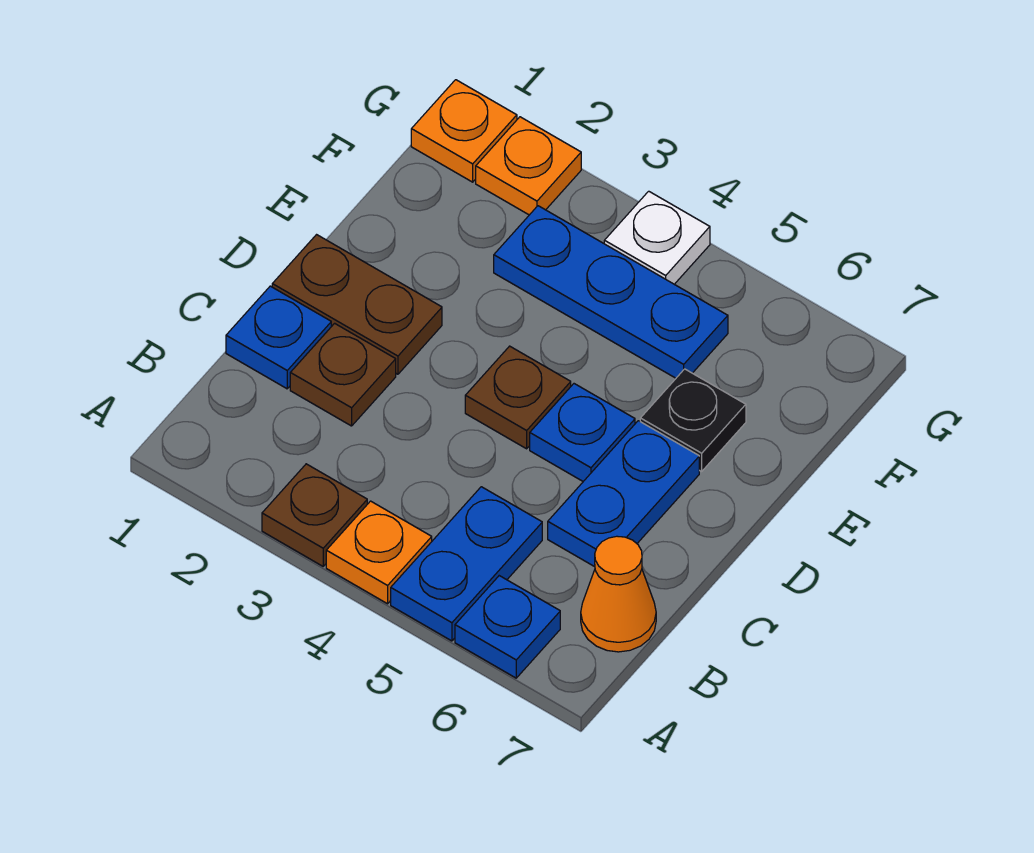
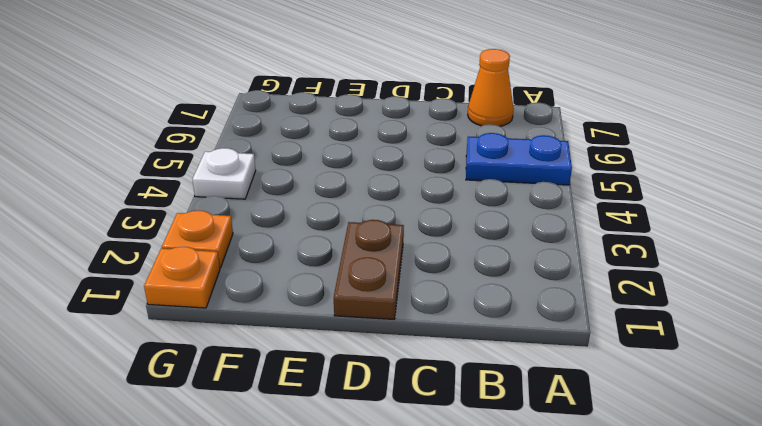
none -> brown 1x1 plate [262,464,367,566]
none -> orange 1x1 plate [326,501,432,604]
none -> blue 1x1 plate [455,576,560,678]

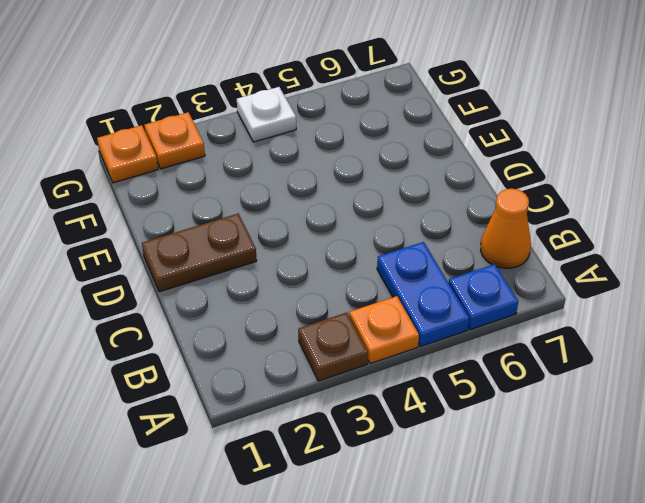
none -> blue 1x1 plate [226,286,331,389]
none -> brown 1x1 plate [290,323,396,426]
none -> blue 1x2 plate [548,421,699,567]

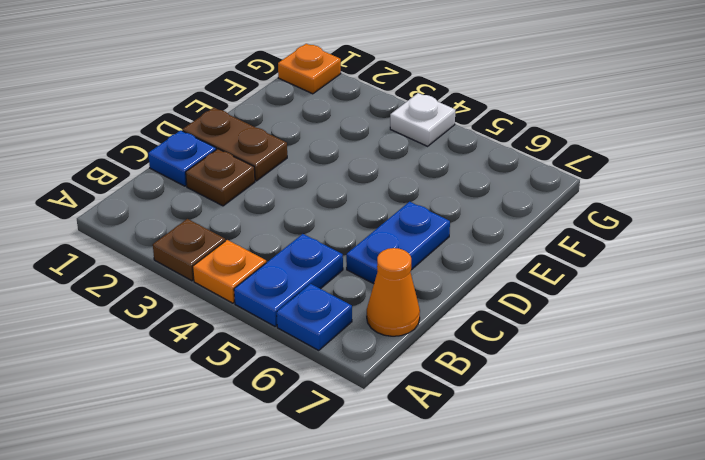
none -> brown 1x1 plate [465,346,571,449]
none -> blue 1x1 plate [530,384,635,481]
none -> black 1x1 plate [640,369,746,471]

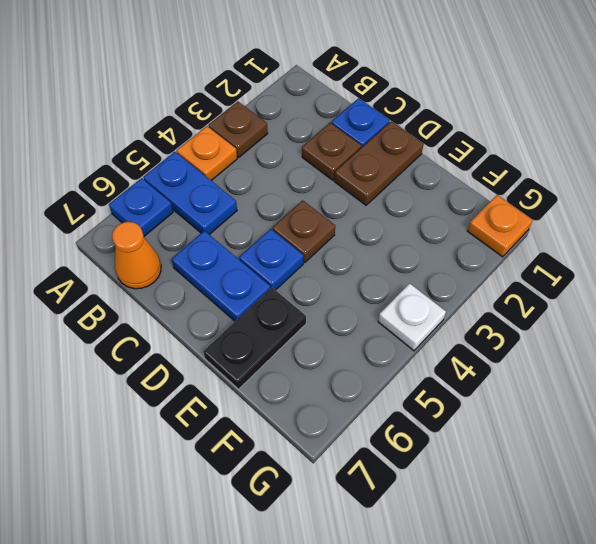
black 1x2 plate [203,288,306,389] -> black 1x1 plate [640,369,746,471]
none -> blue 1x3 plate [494,206,728,378]
none -> orange 1x1 plate [476,117,581,215]

